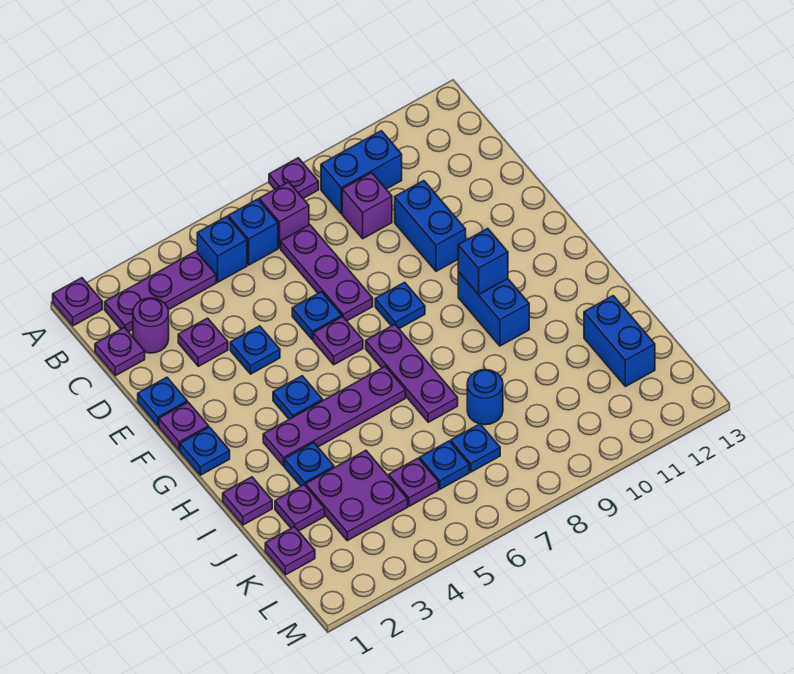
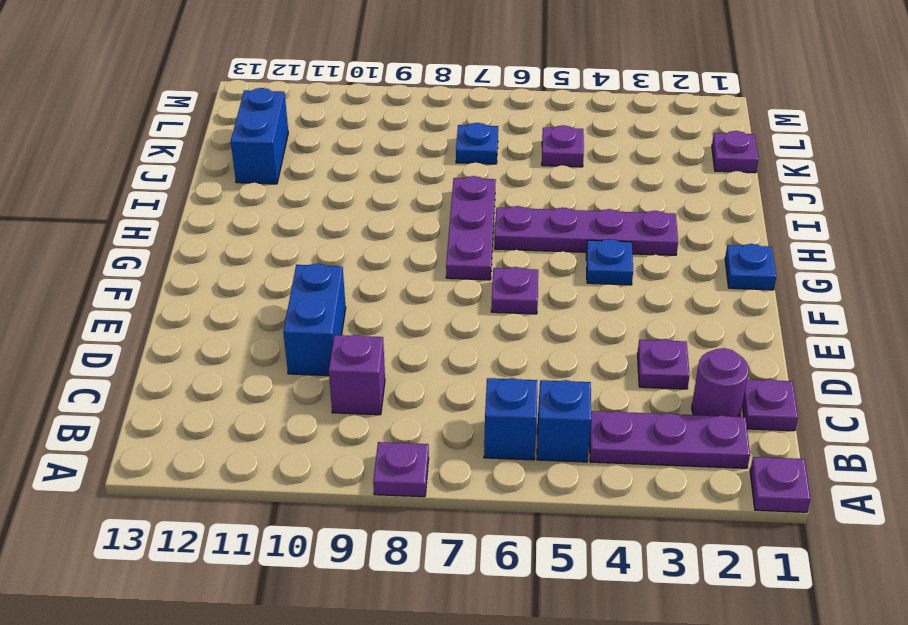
none -> purple 1x1 brick [259,182,309,248]
none -> blue 1x2 brick [321,131,402,214]
none -> purple 1x3 plate [281,225,373,321]
none -> blue 1x1 plate [138,377,187,425]

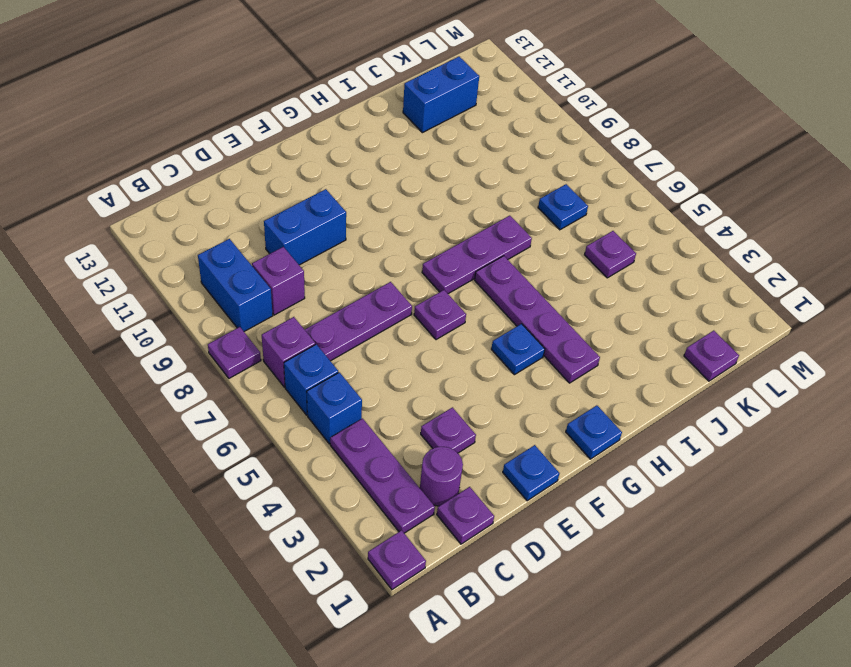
none -> blue 1x1 plate [230,326,280,374]
none -> blue 1x1 plate [292,292,342,340]
none -> purple 1x1 plate [159,402,209,450]
none -> blue 1x1 plate [375,282,425,329]

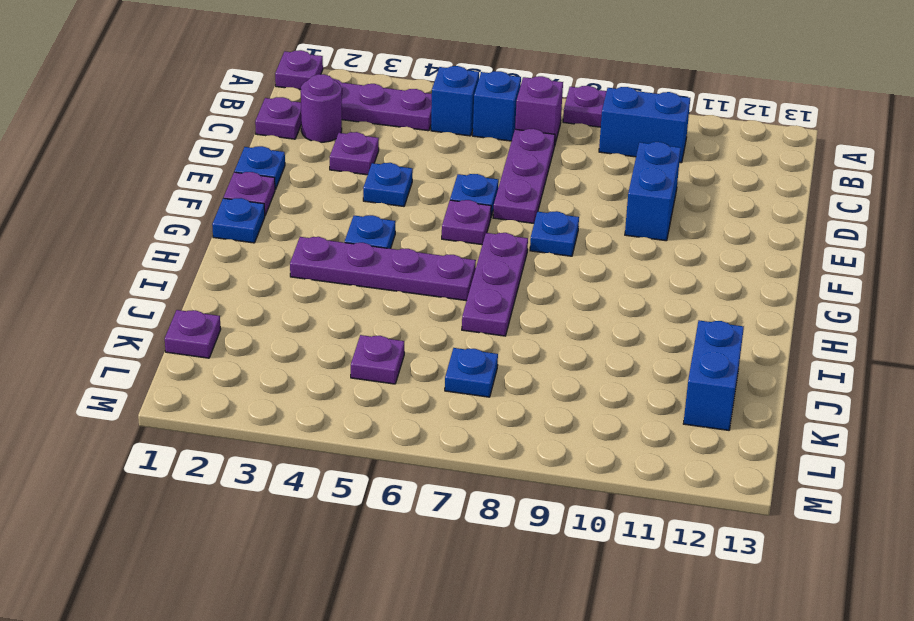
none -> purple 1x1 brick [342,173,392,239]
none -> blue 1x2 brick [458,272,529,346]
none -> purple 1x1 plate [223,477,272,525]
none -> blue 1x1 plate [284,443,334,486]

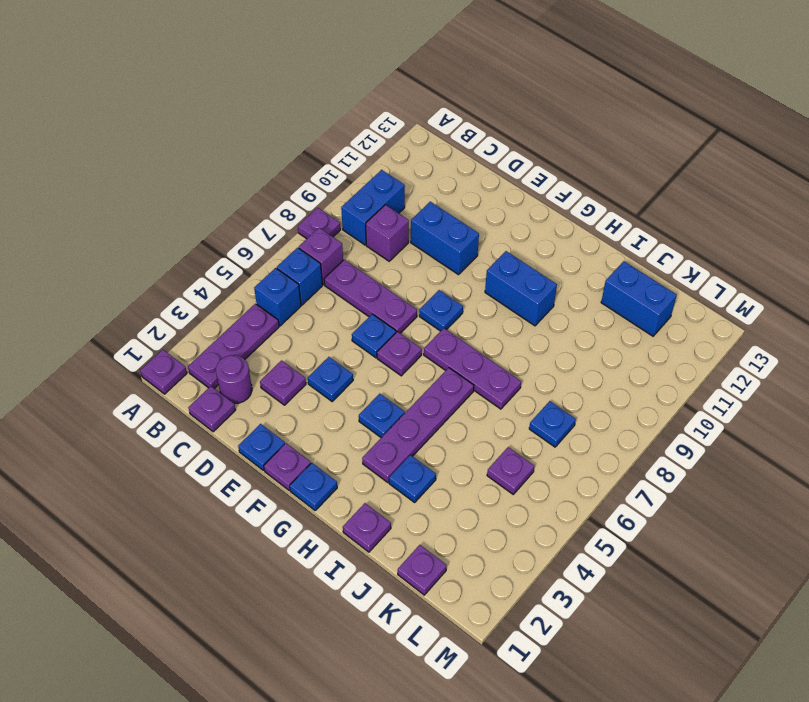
none -> purple 1x1 plate [275,485,325,531]
none -> purple 2x2 plate [306,451,408,541]
none -> blue 1x1 round brick [467,370,503,425]
none -> blue 1x1 plate [420,441,469,489]

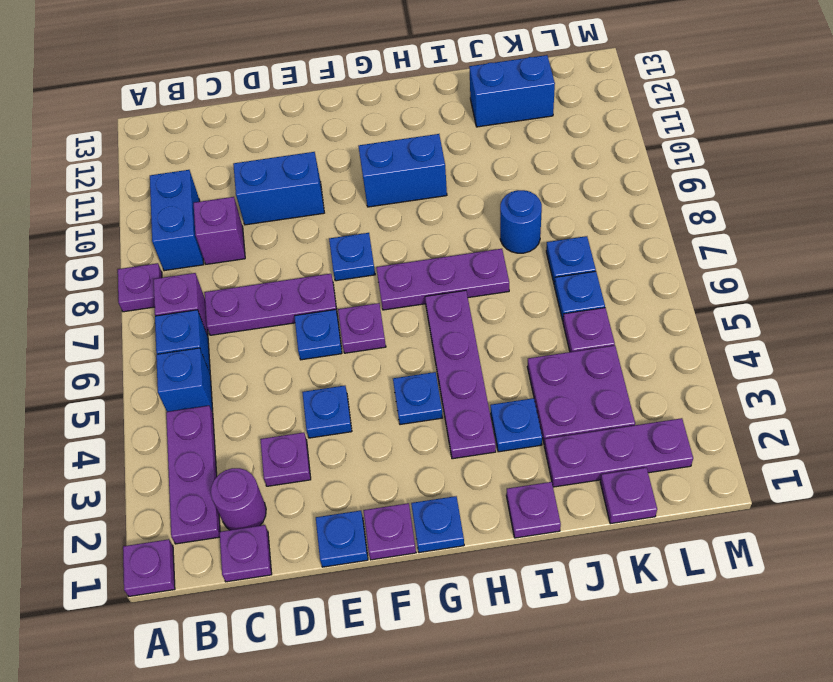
purple 1x3 plate [544,418,693,487] -> purple 1x1 plate [275,485,325,531]
none -> blue 1x1 brick [458,228,508,295]

